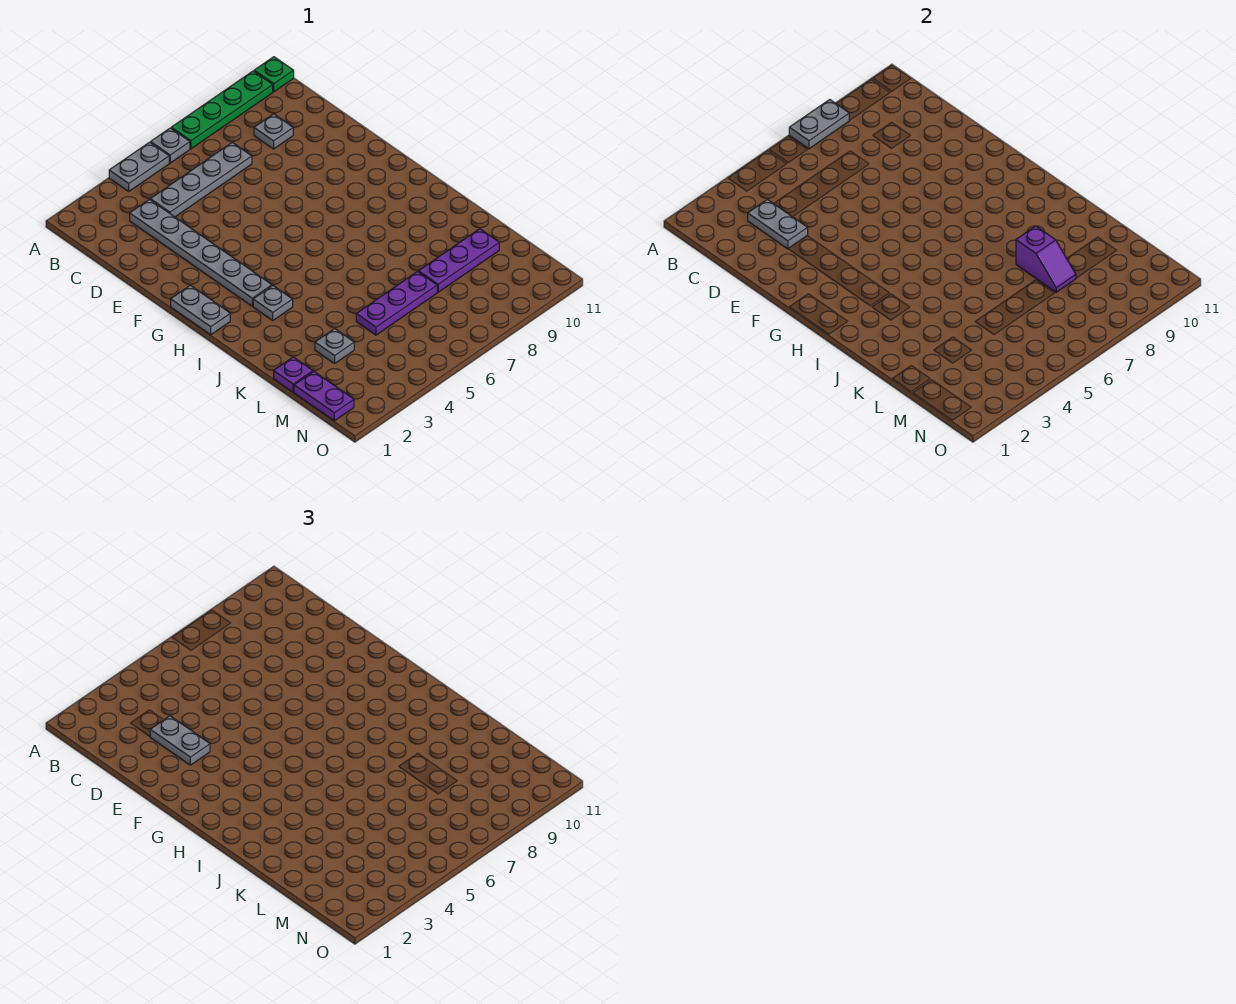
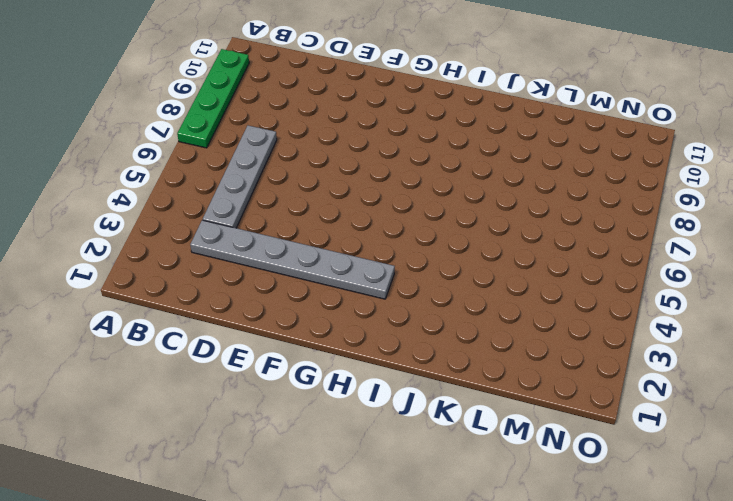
none -> grey 1x2 plate [109,142,169,191]
none -> grey 1x1 plate [151,128,190,163]
none -> green 1x1 plate [254,57,294,92]

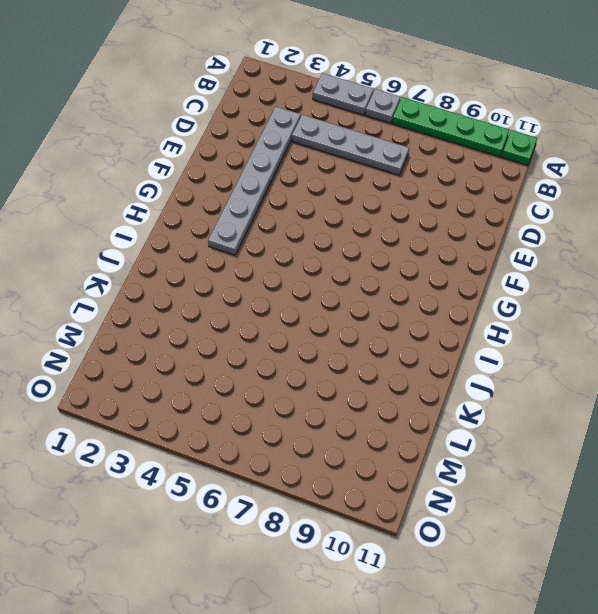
none -> grey 1x1 plate [254,114,293,149]
none -> grey 1x2 plate [171,285,230,335]
none -> grey 1x1 plate [253,286,293,320]

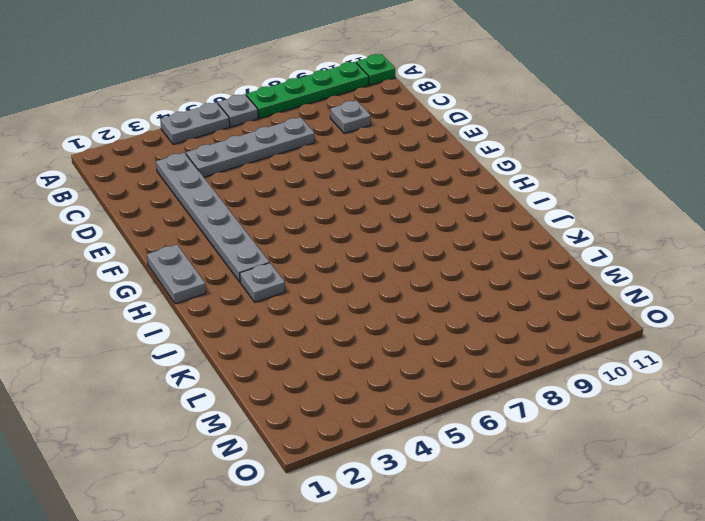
none -> purple 1x1 plate [274,357,313,392]
none -> grey 1x1 plate [315,329,354,364]
none -> purple 1x3 plate [356,272,437,335]

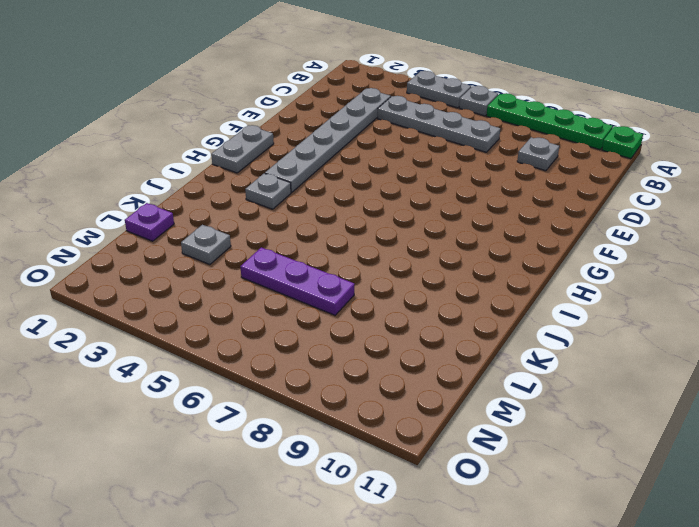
none -> purple 1x3 plate [419,229,499,292]
none -> purple 1x2 plate [294,372,354,421]
none -> grey 1x2 plate [789,100,849,149]

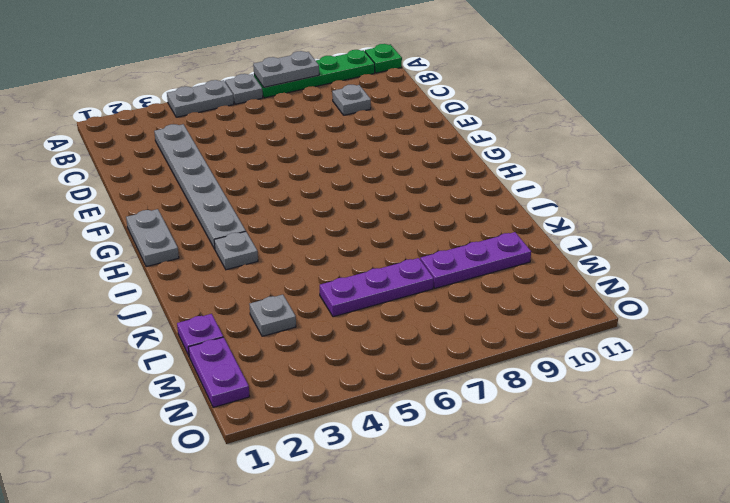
none -> grey 1x4 plate [150,142,252,217]
none -> grey 1x2 plate [748,199,808,249]
none -> purple 1x2 slope [1016,226,1076,292]

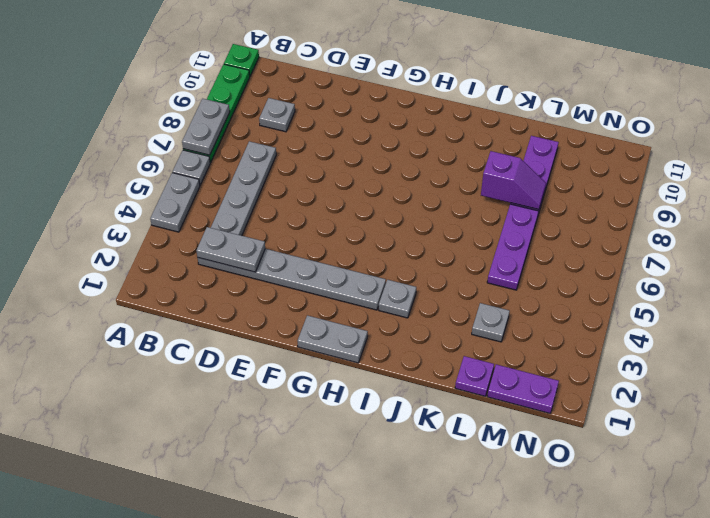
none -> grey 1x2 plate [150,716,210,765]

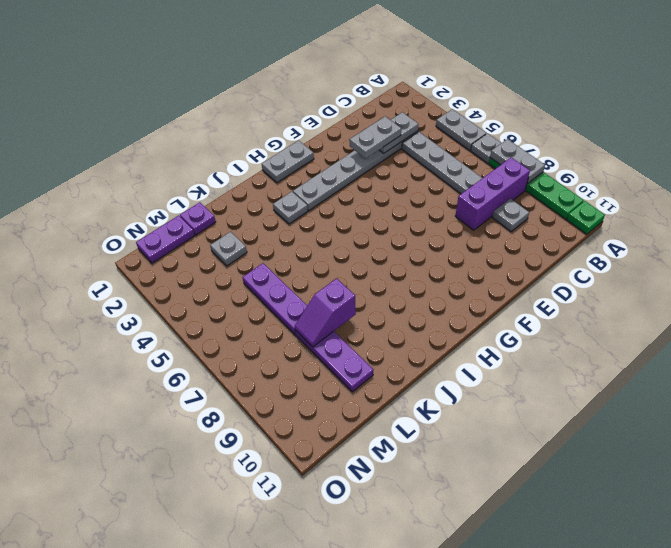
purple 1x3 brick [455,157,530,230] -> none

